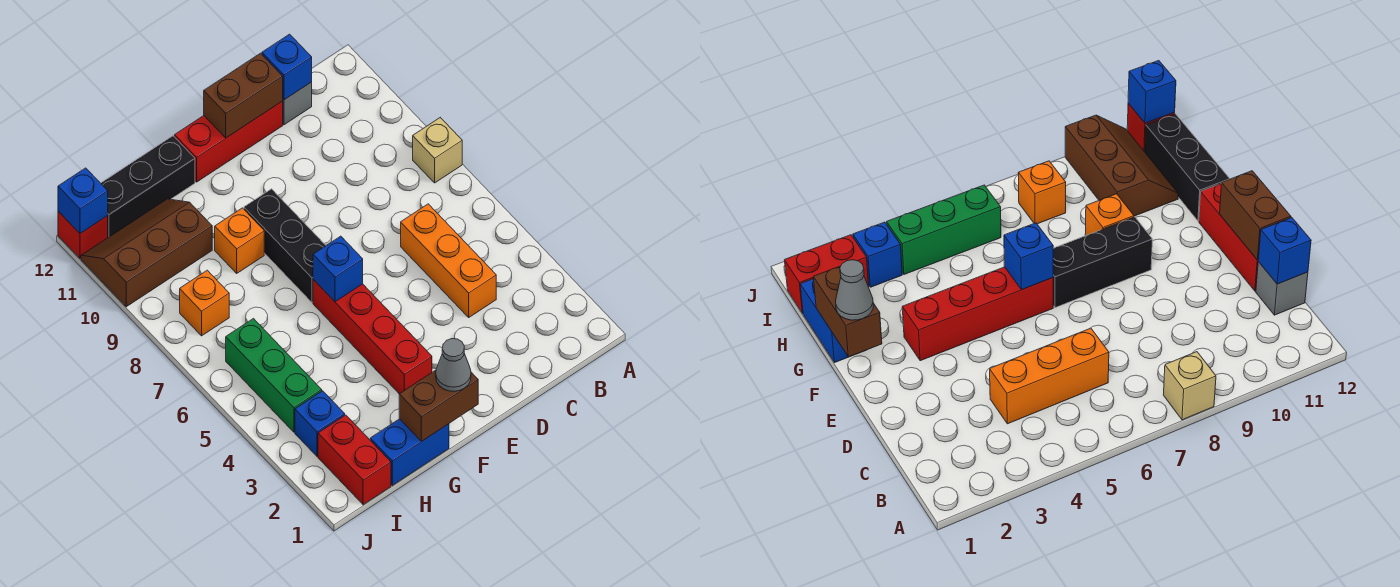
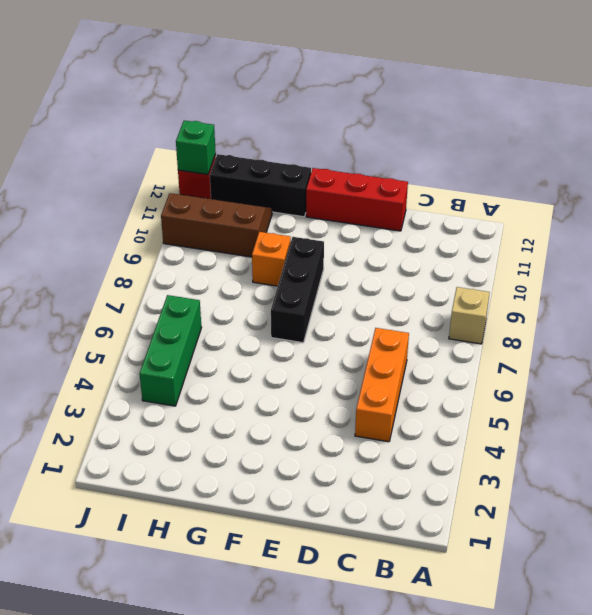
green 1x1 brick [176,120,216,174] -> blue 1x1 brick [58,168,108,234]
none -> grey 1x1 brick [283,82,312,125]
none -> red 1x4 brick [313,280,432,394]
none -> blue 1x2 brick [370,419,449,485]

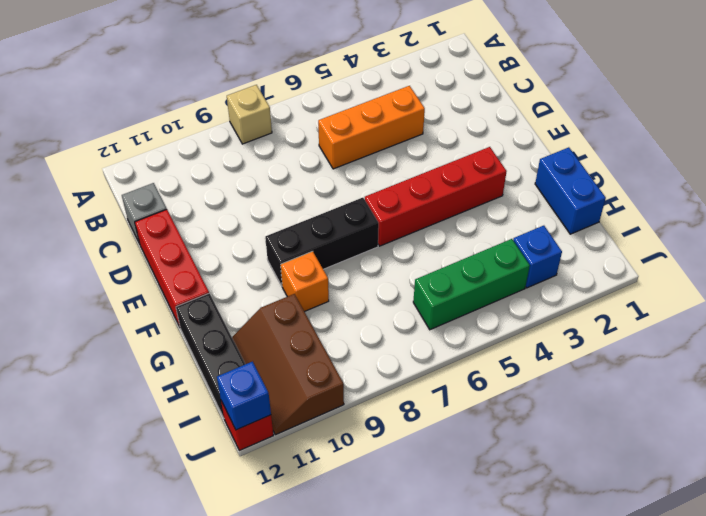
none -> red 1x2 brick [318,415,391,505]
none -> orange 1x1 brick [180,270,229,336]
none -> blue 1x1 brick [262,34,312,100]

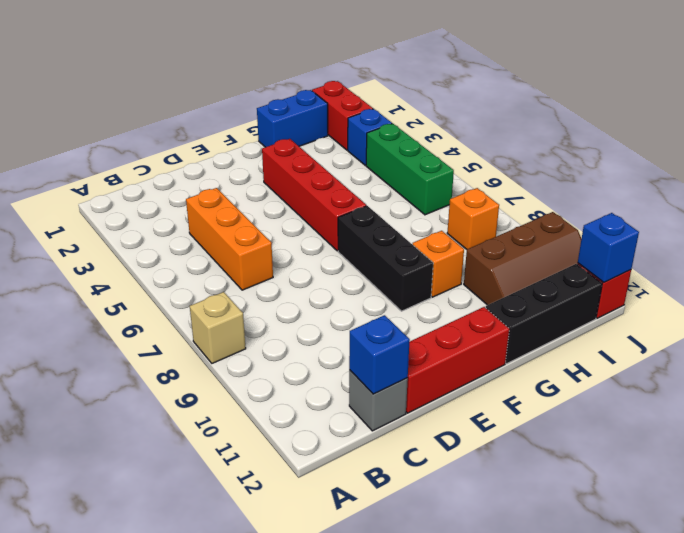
none -> brown 1x2 brick [204,53,283,138]
none -> brown 1x2 brick [399,370,478,442]
none -> blue 1x1 brick [313,236,363,302]

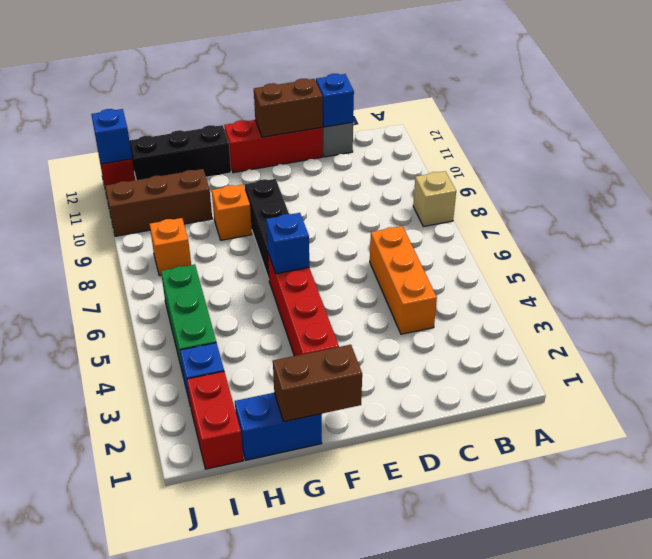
none -> grey 1x1 cone [436,339,471,391]

